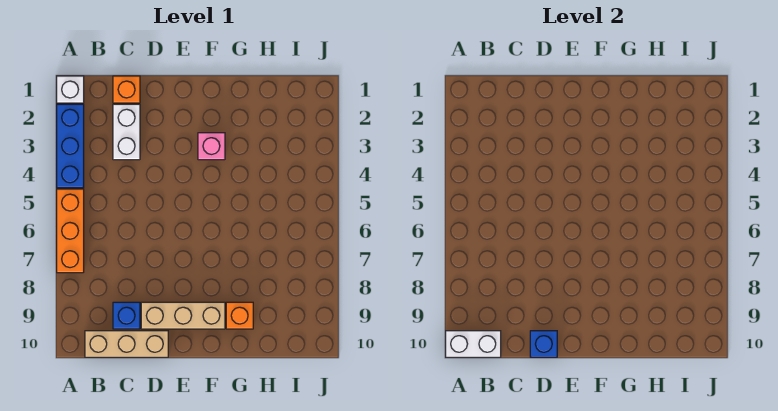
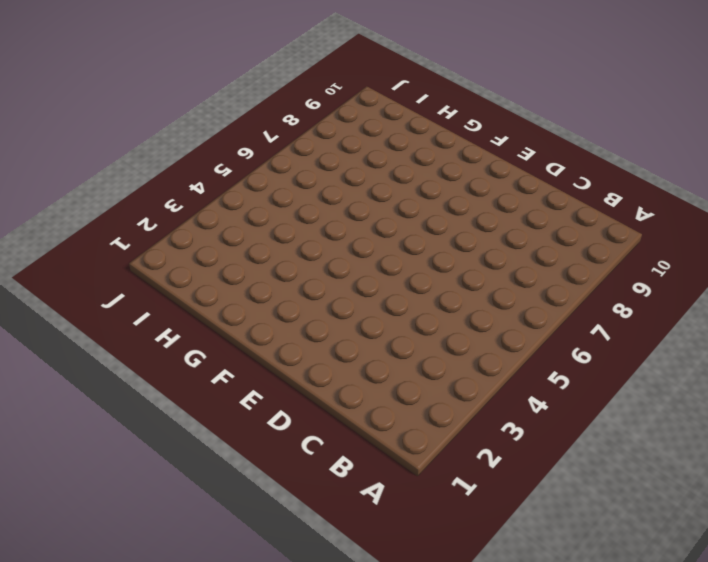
none -> white 1x1 brick [57,76,84,103]
none -> blue 1x3 brick [57,104,84,188]
none -> orange 1x3 brick [57,189,84,273]

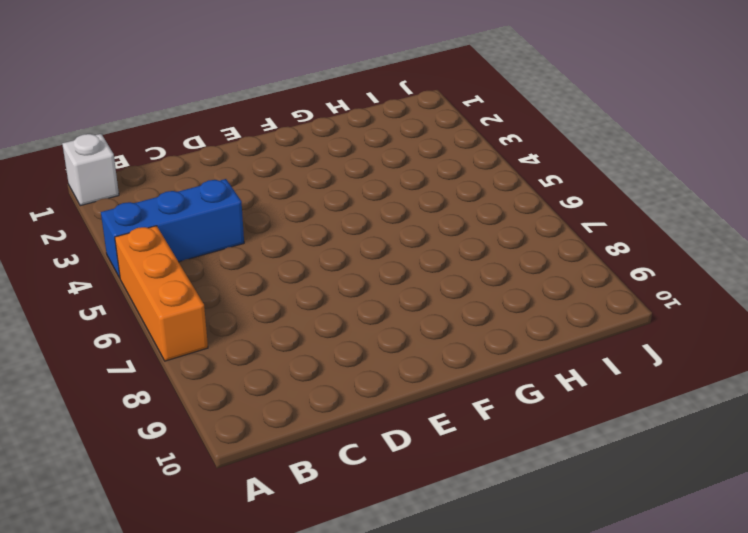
blue 1x3 brick [101,179,244,278] -> blue 1x3 brick turned to [57,104,84,188]
none -> tan 1x3 brick [85,331,168,357]
none -> orange 1x1 brick [113,76,140,103]
none -> white 1x2 brick [113,104,140,160]

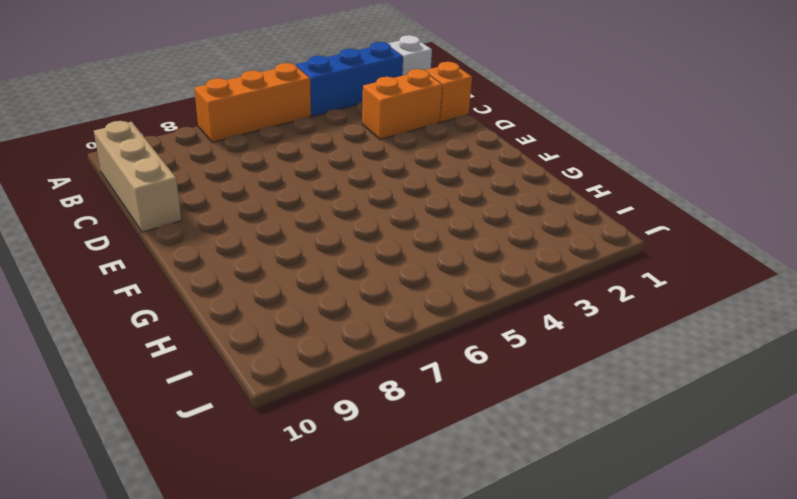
orange 1x2 brick [362,69,442,139] -> white 1x2 brick [113,104,140,160]
none -> blue 1x1 brick [113,302,140,329]
none -> tan 1x3 brick [141,302,225,329]
none -> pink 1x1 brick [198,133,225,160]

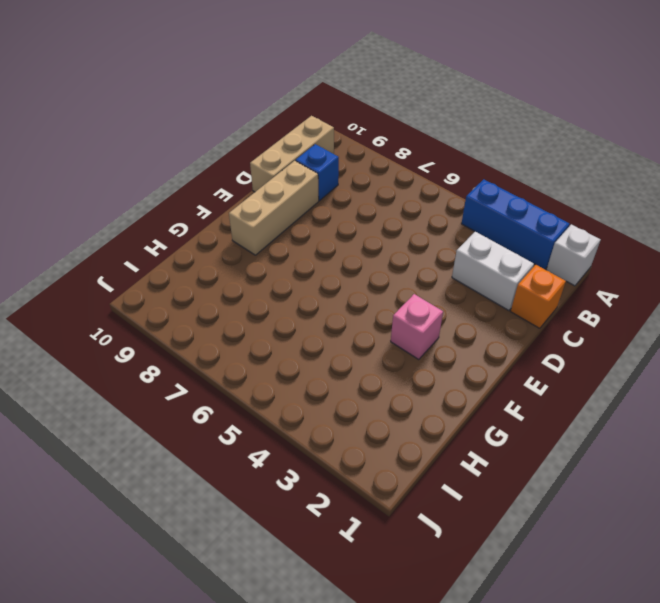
none -> orange 1x3 brick [57,189,84,273]
none -> orange 1x1 brick [226,302,253,329]
none -> white 1x2 brick [446,331,501,357]

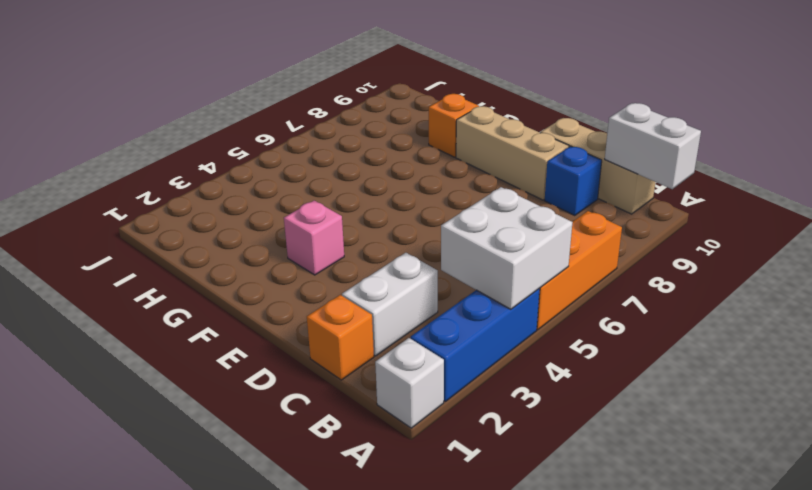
white 2x2 brick [441,187,573,309] -> none
none -> blue 1x1 brick [530,331,557,357]

